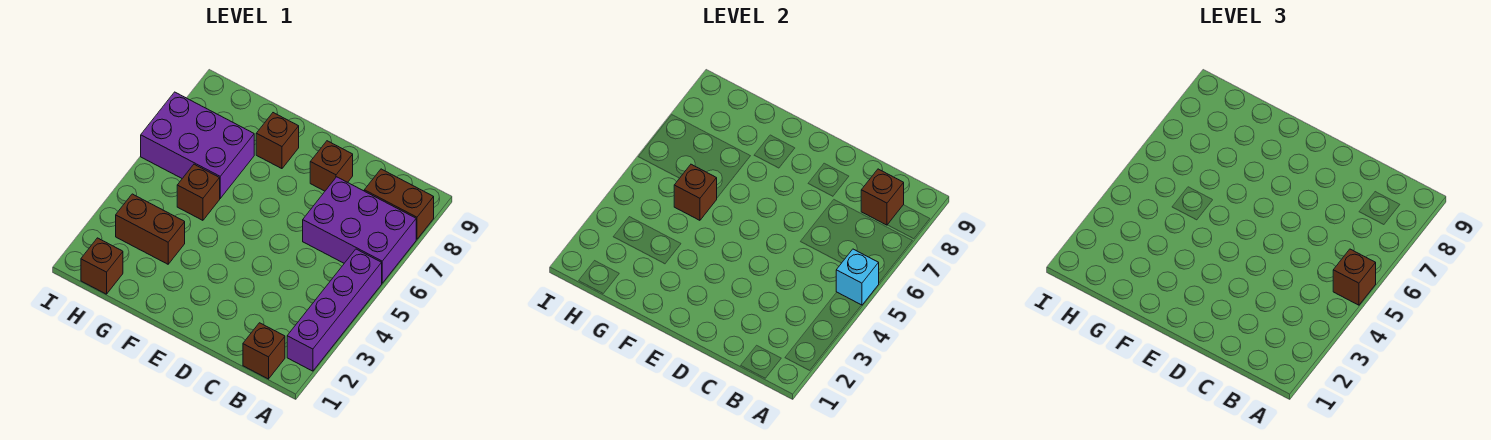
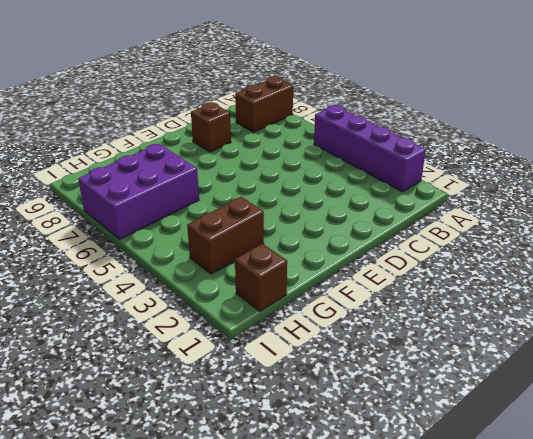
none -> purple 2x3 brick [303,177,416,283]
none -> brown 1x1 brick [243,323,285,379]
none -> brown 1x1 brick [256,113,299,169]

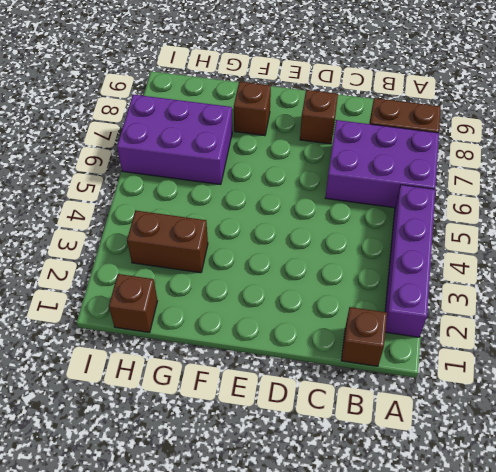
none -> brown 1x1 brick [177,164,220,220]
none -> cyan 1x1 brick [836,249,879,305]
none -> brown 1x1 brick [861,169,904,225]

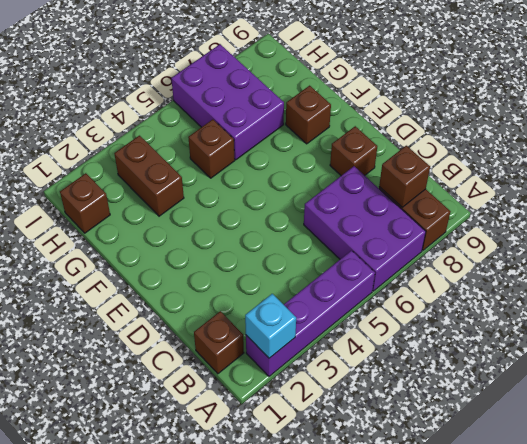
cyan 1x1 brick [245,294,296,358] -> cyan 1x1 brick moved to [836,249,879,305]
none -> brown 1x1 brick [674,164,717,220]
none -> brown 1x1 brick [1333,249,1376,305]

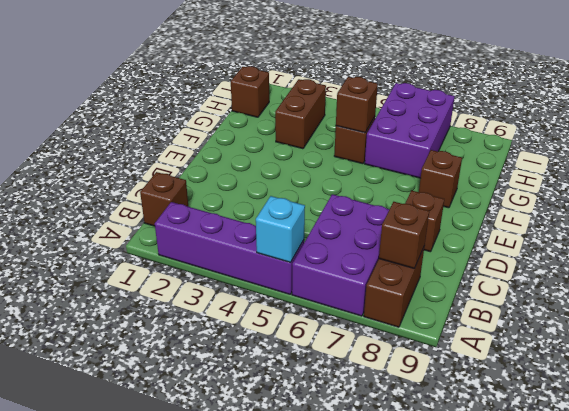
none -> brown 1x1 brick [1333,249,1376,305]

